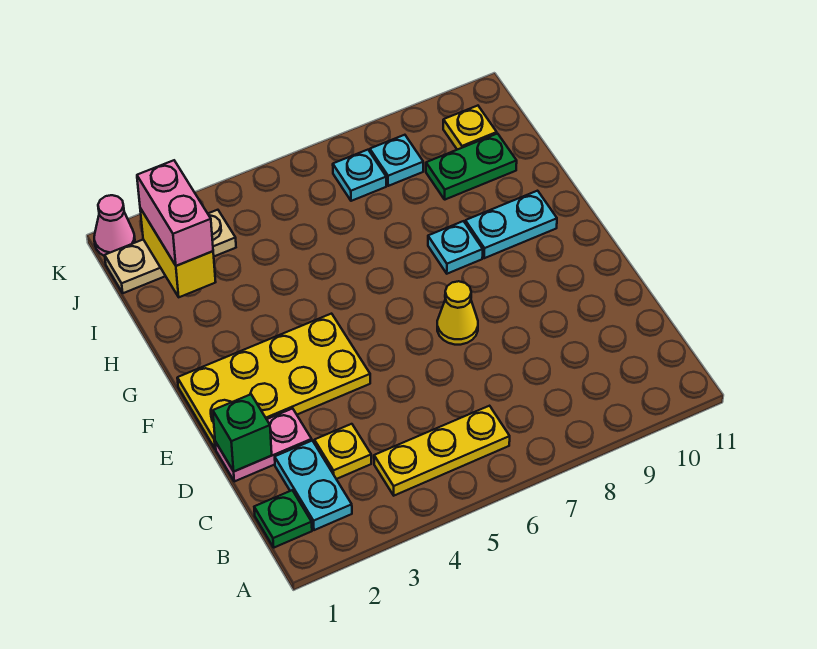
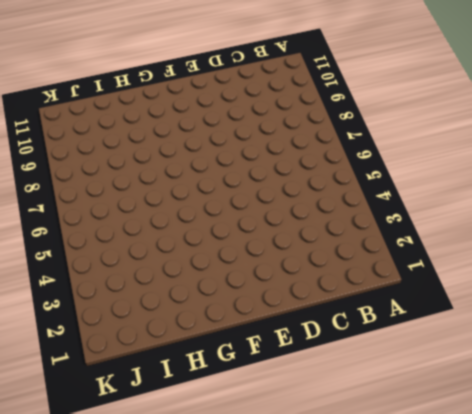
none -> green 1x1 plate [254,490,312,548]
none -> cyan 1x2 plate [275,441,352,530]
none -> yellow 1x3 plate [374,406,510,496]

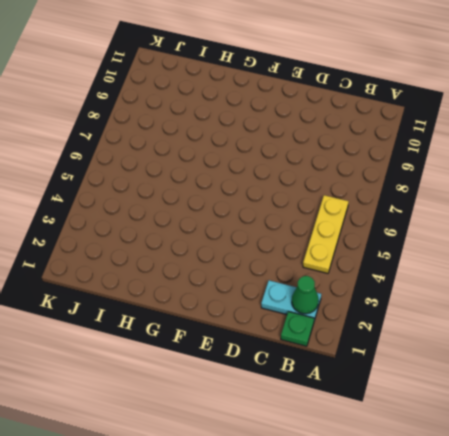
green 1x1 cone [292,276,319,314] -> none
none -> yellow 1x1 plate [314,424,371,479]
none -> pink 1x2 plate [215,408,312,481]
none -> yellow 2x4 plate [177,314,370,449]

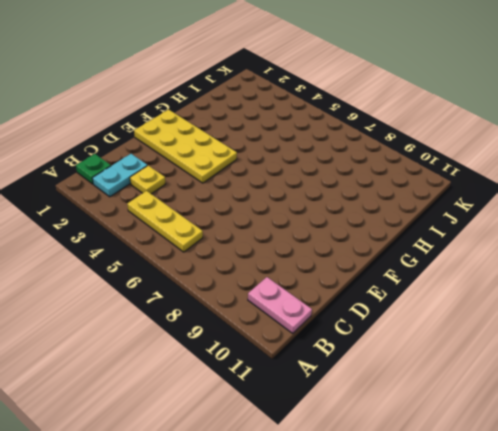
pink 1x2 plate [248,277,312,333] -> pink 1x2 plate moved to [215,408,312,481]
none -> yellow 1x1 cone [437,281,478,345]
none -> cyan 1x1 plate [428,221,483,274]
none -> cyan 1x2 plate [465,191,557,258]

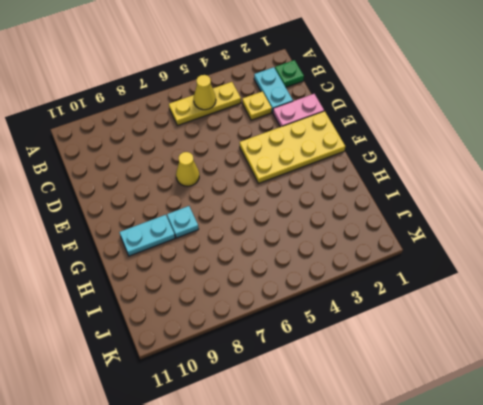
yellow 1x1 cone [194,75,216,110] -> none
none -> green 1x2 plate [426,134,517,200]
none -> tan 1x3 plate [105,210,236,293]
none -> cyan 1x1 plate [333,150,386,201]

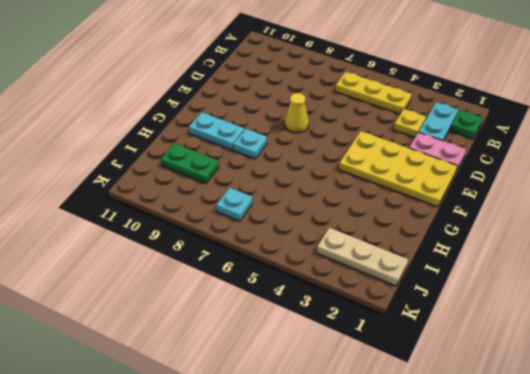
none -> cyan 1x1 plate [370,135,423,186]
none -> yellow 1x1 plate [443,106,497,150]
none -> pink 1x1 cone [94,195,135,256]

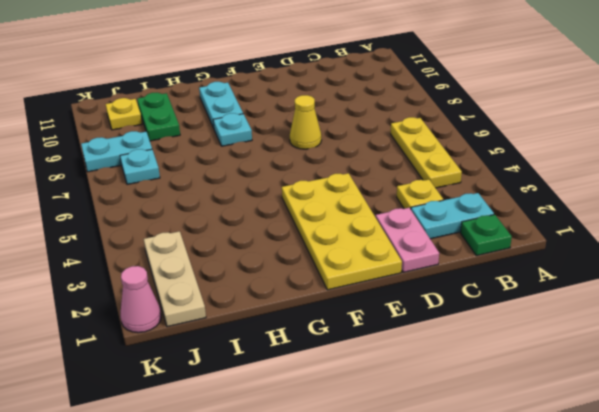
cyan 1x2 plate [81,131,152,172] -> cyan 1x1 plate [370,135,423,186]
none -> green 1x1 brick [213,394,272,471]
none -> yellow 1x2 brick [140,208,216,297]
none -> pink 1x2 brick [137,160,213,266]

